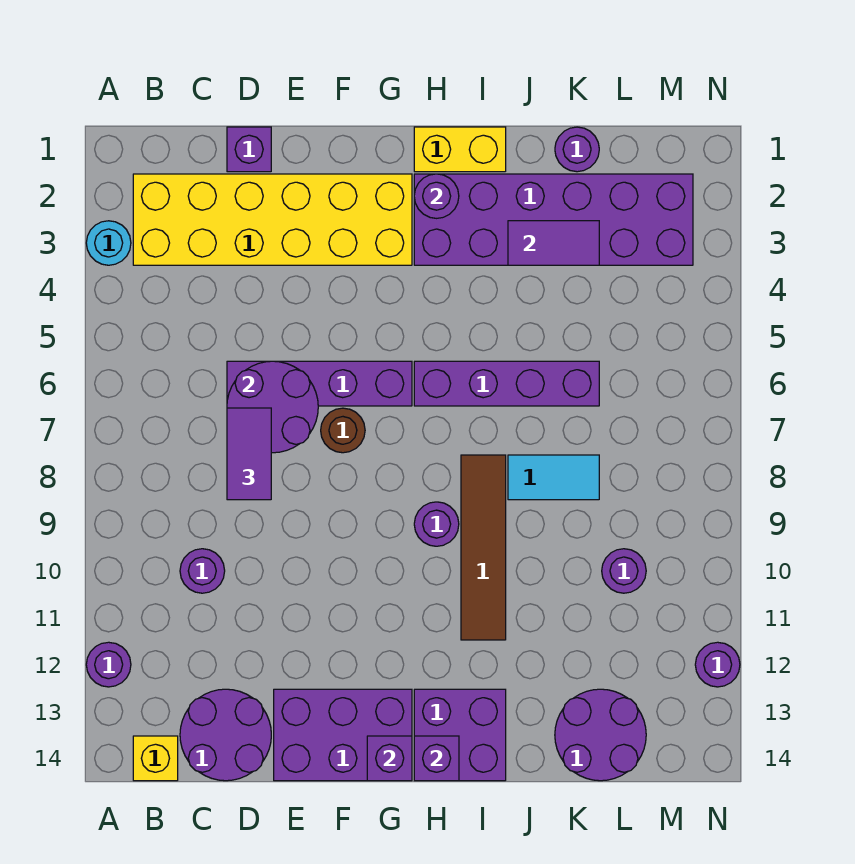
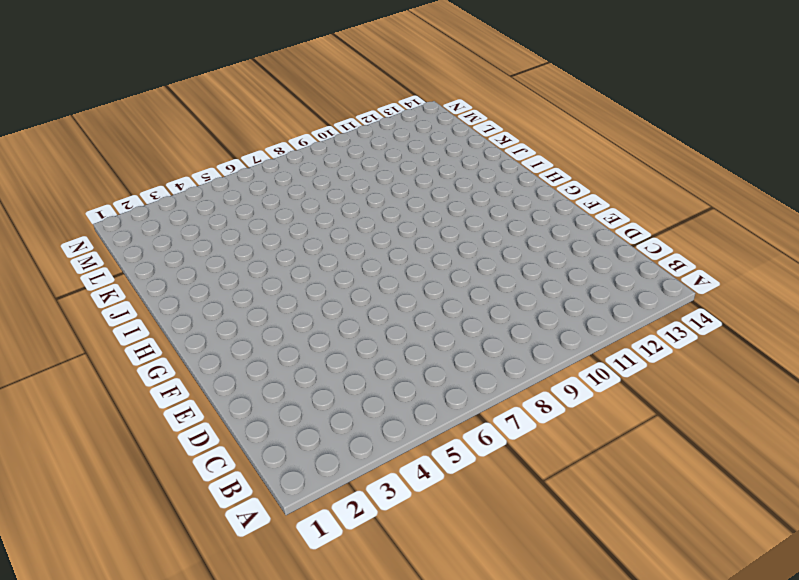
none -> cyan 1x1 round brick [86,221,131,265]
none -> purple 1x1 round brick [86,642,131,687]
none -> yellow 2x6 brick [133,174,412,265]

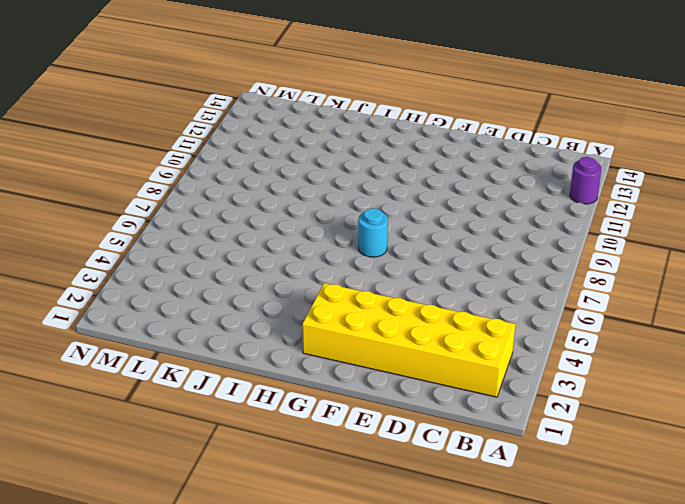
cyan 1x1 round brick [358,208,388,257] -> cyan 1x1 round brick moved to [86,221,131,265]
none -> yellow 1x1 brick [133,736,178,781]
none -> purple 1x1 round brick [180,549,225,593]
none -> purple 2x2 round brick [180,689,271,781]

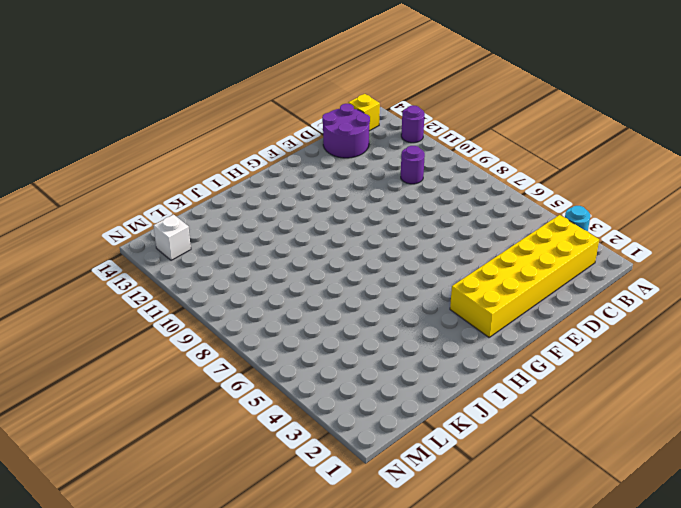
white 1x1 brick [153,215,191,260] -> none
none -> purple 1x1 brick [227,127,271,172]
none -> purple 1x4 brick [227,361,412,406]
none -> purple 2x3 brick [274,689,412,781]

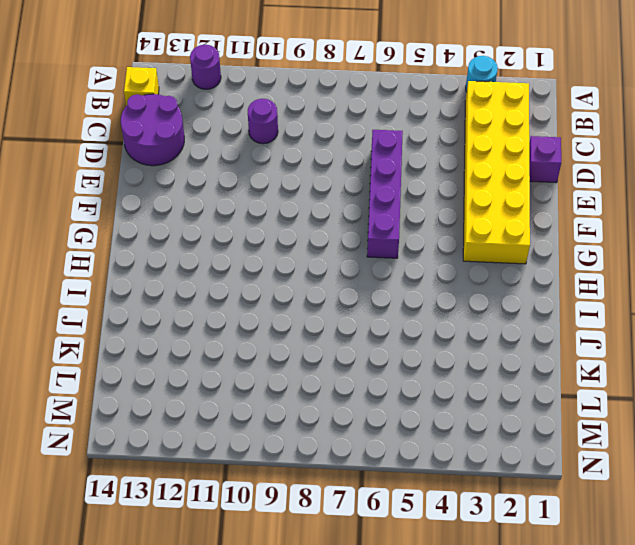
none -> purple 2x3 brick [274,689,412,781]
none -> brown 1x1 round brick [321,408,365,453]
none -> yellow 1x2 brick [414,127,506,172]

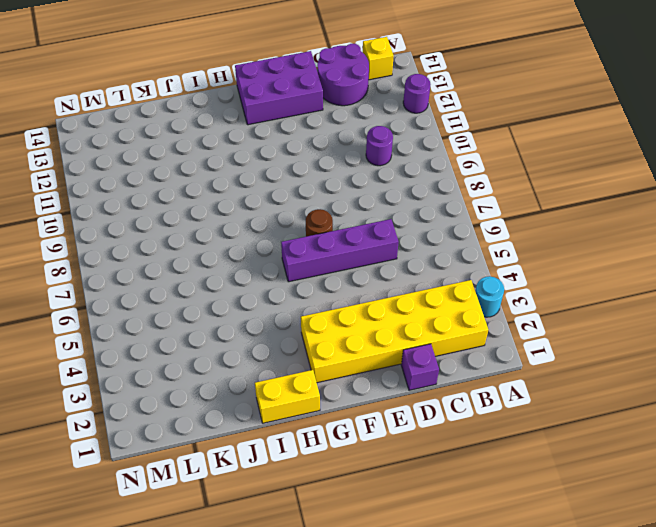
none -> purple 2x6 brick [414,174,693,265]
none -> purple 1x4 brick [414,361,599,406]
none -> purple 1x1 round brick [414,502,459,546]

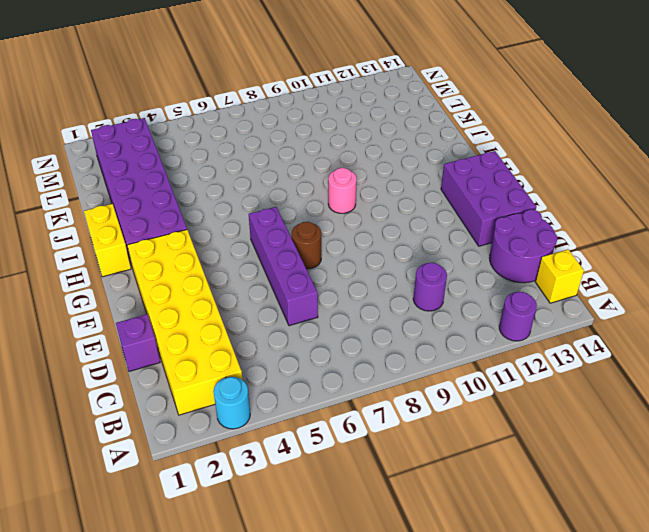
pink 1x1 round brick [328,168,357,213] -> purple 1x1 round brick [414,502,459,546]
none -> purple 1x4 brick [414,361,599,406]
none -> purple 2x2 brick [414,689,506,781]
none -> brown 1x4 tile [461,455,506,640]

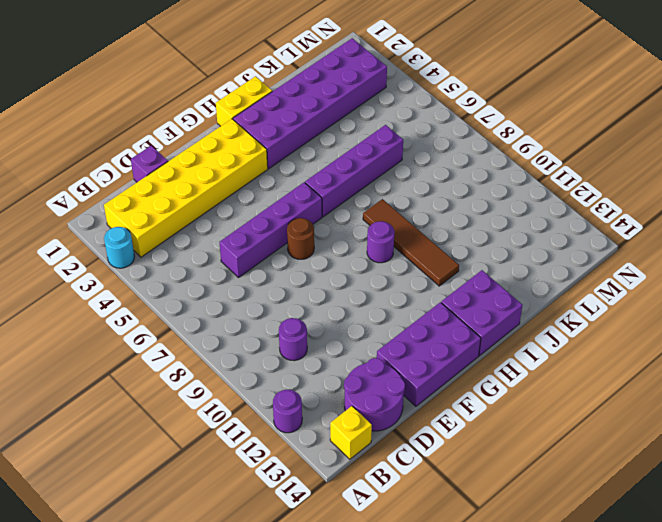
none -> cyan 1x2 tile [508,455,599,500]
none -> purple 1x1 round brick [555,127,599,172]
none -> purple 2x2 round brick [555,689,646,781]

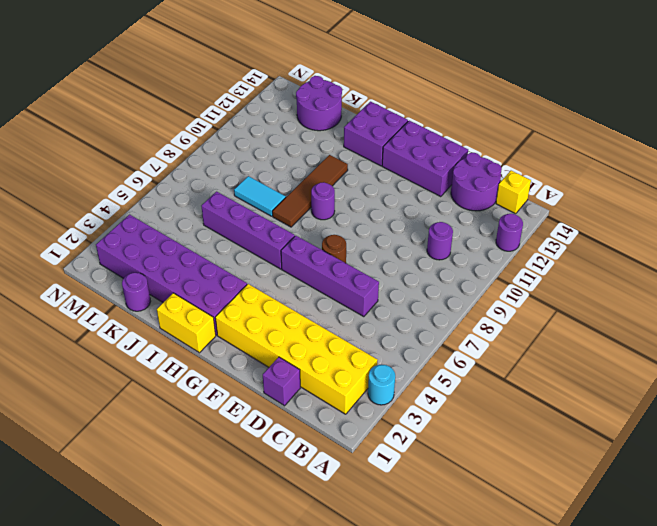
none -> purple 1x1 round brick [602,549,646,593]
none -> purple 1x1 round brick [695,642,740,687]
none -> purple 2x2 round brick [227,361,318,453]

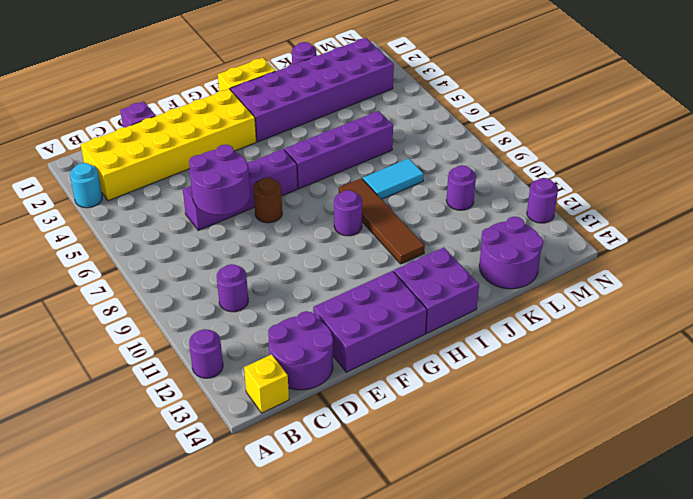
none -> purple 1x1 brick [367,736,412,781]
none -> purple 1x1 round brick [414,174,459,218]
none -> purple 1x1 brick [414,736,459,781]

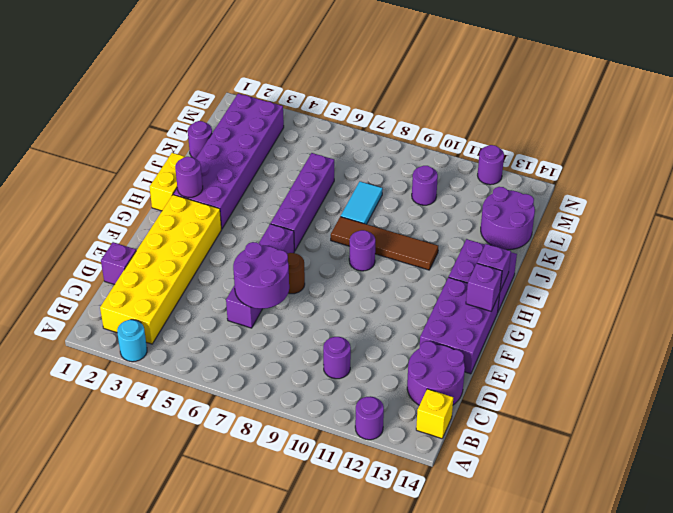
none -> purple 1x2 tile [508,221,599,265]
none -> purple 1x2 tile [227,408,271,500]

